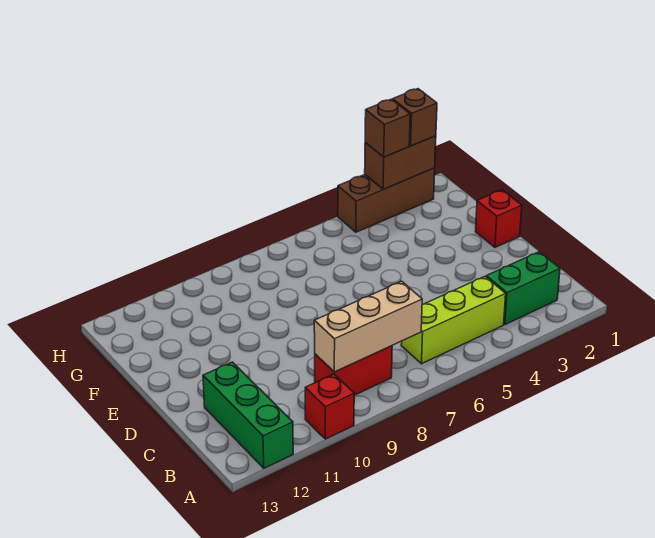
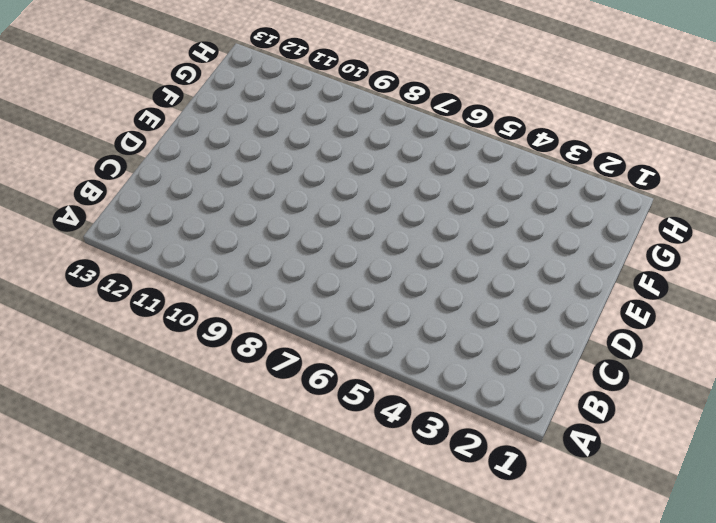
none -> red 1x1 brick [305,374,354,439]
none -> green 1x3 brick [203,362,293,468]

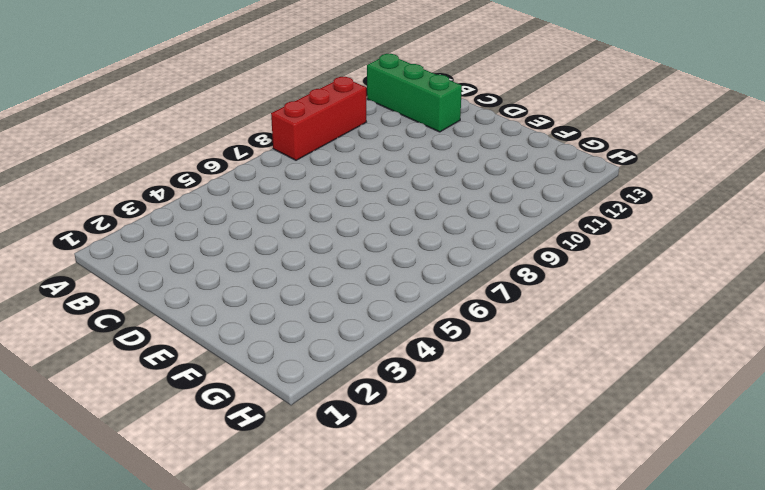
red 1x3 brick [271,77,366,160] -> red 1x1 brick [305,374,354,439]
none -> green 1x2 brick [486,252,560,324]
none -> lime 1x3 brick [401,276,506,364]

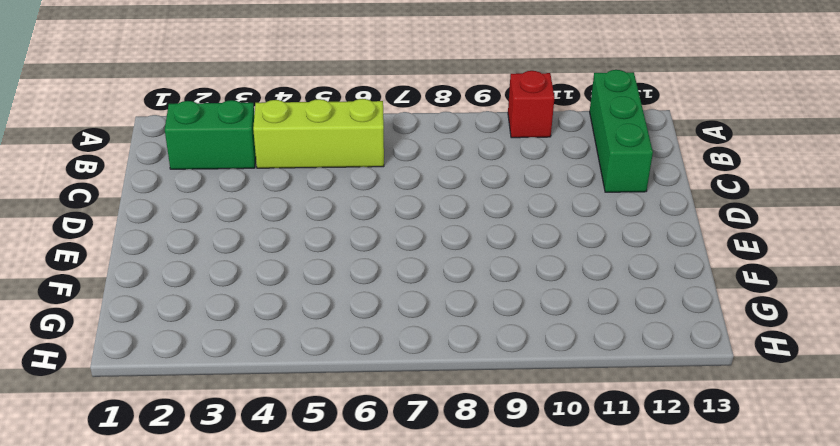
none -> red 1x2 brick [315,346,392,395]
none -> red 1x1 brick [476,190,522,247]

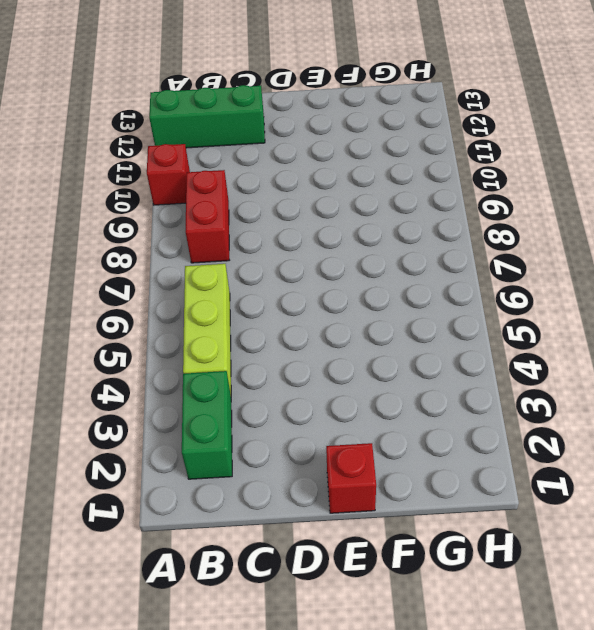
none -> brown 1x3 brick [338,168,435,232]
none -> tan 1x3 brick [314,281,422,372]

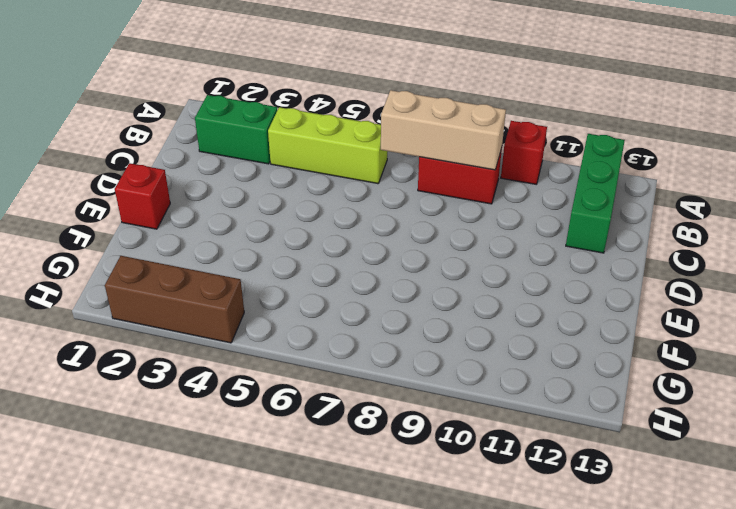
none -> brown 1x2 brick [365,136,436,189]
none -> brown 1x1 brick [393,89,437,146]

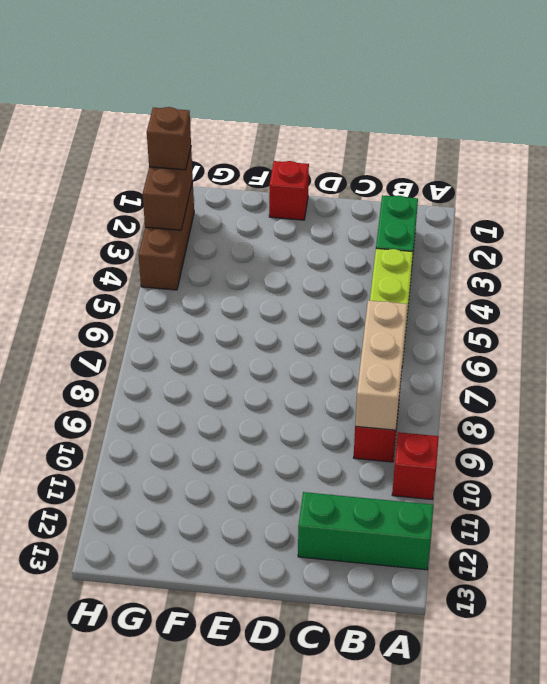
none -> brown 1x1 brick [365,99,410,157]

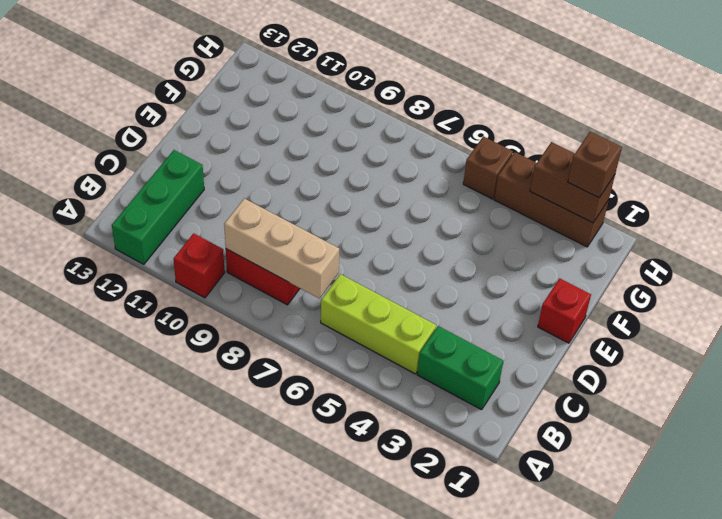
brown 1x1 brick [463,136,513,199] -> brown 1x1 brick moved to [365,99,410,157]

